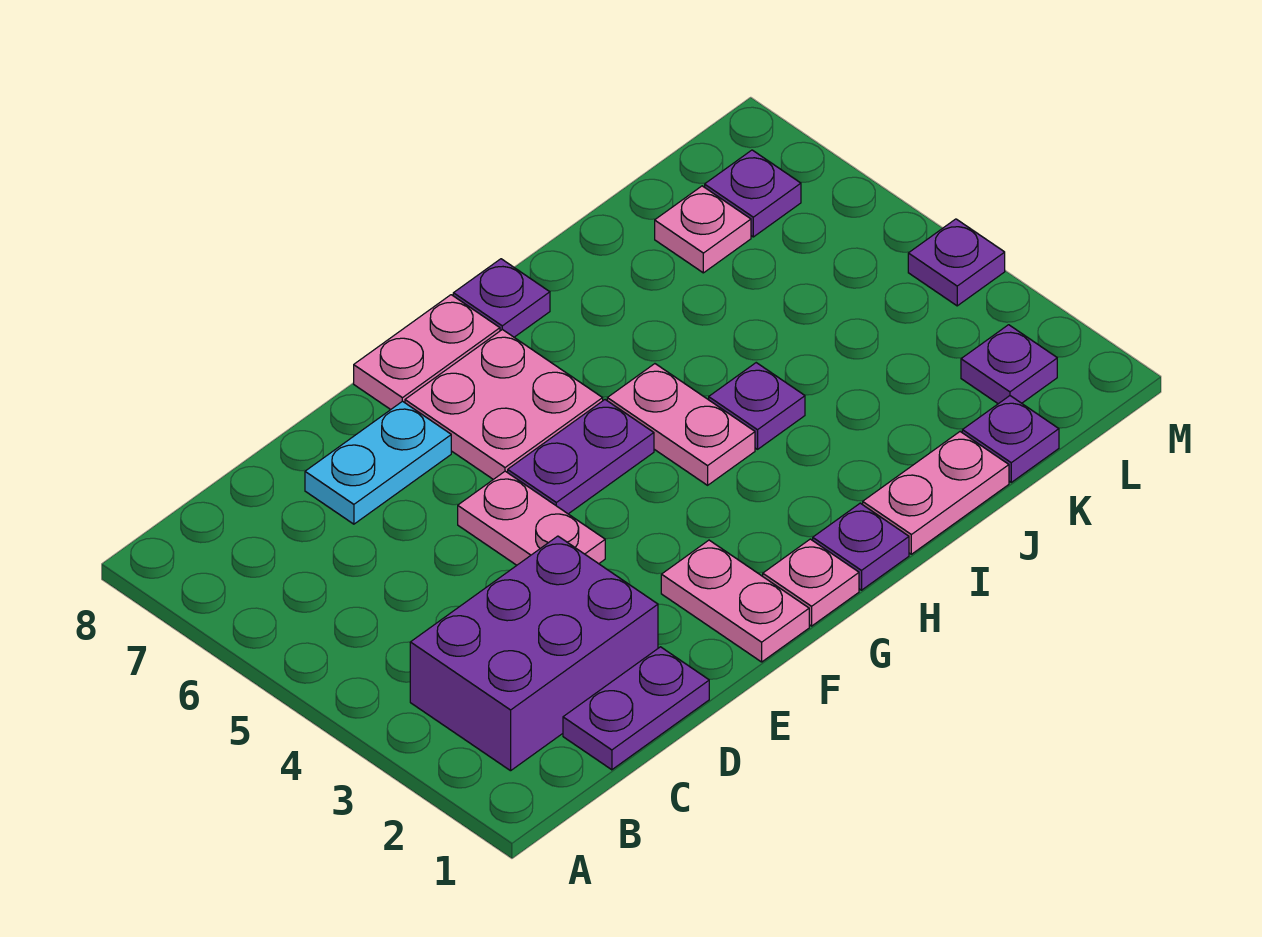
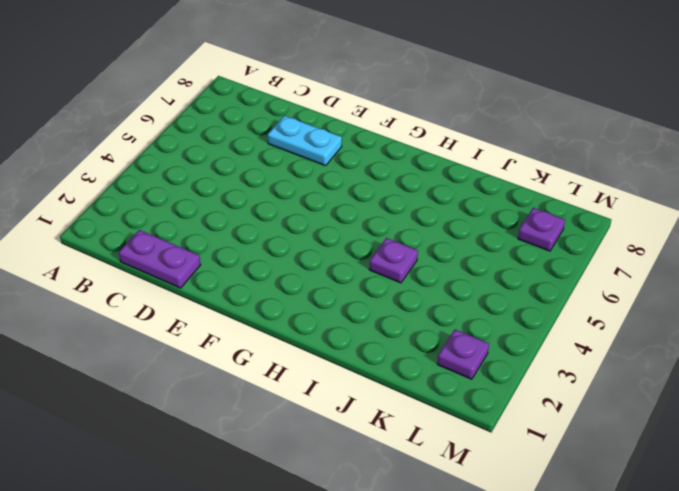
none -> purple 2x3 brick [410,536,658,771]
none -> pink 1x2 plate [458,471,605,565]
none -> pink 1x2 plate [661,540,809,662]

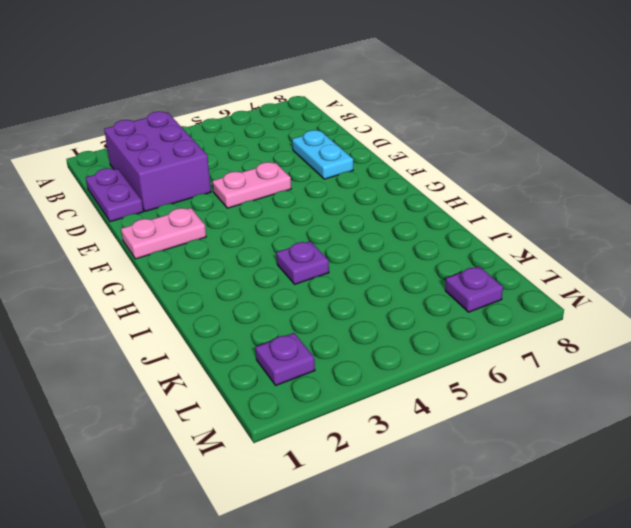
none -> purple 1x2 plate [508,400,654,514]
none -> pink 2x2 plate [405,329,603,479]
none -> pink 1x2 plate [354,295,500,410]

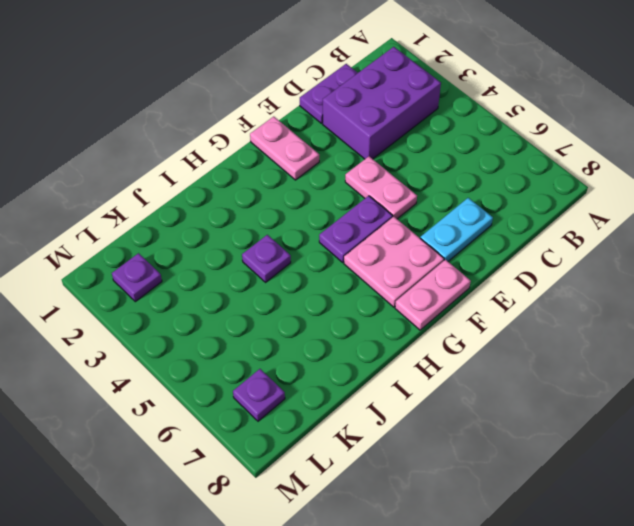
none -> pink 1x1 plate [763,539,859,626]
none -> purple 1x1 plate [813,503,909,590]
none -> pink 1x2 plate [607,364,755,485]

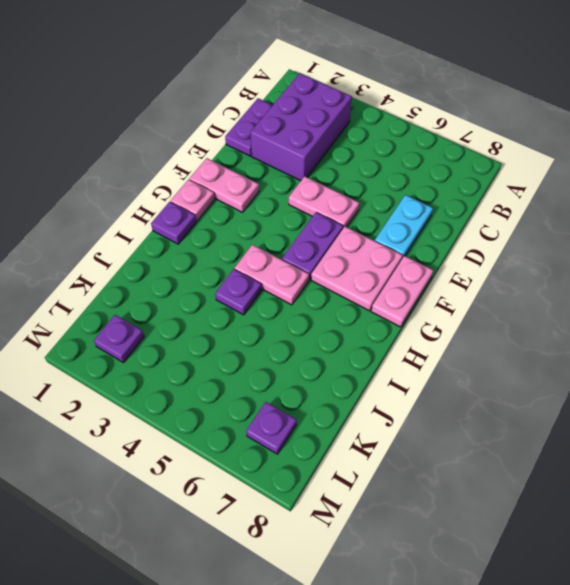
none -> purple 1x1 plate [453,259,550,337]
none -> pink 1x2 plate [863,432,1009,554]
none -> purple 1x1 plate [962,396,1059,482]

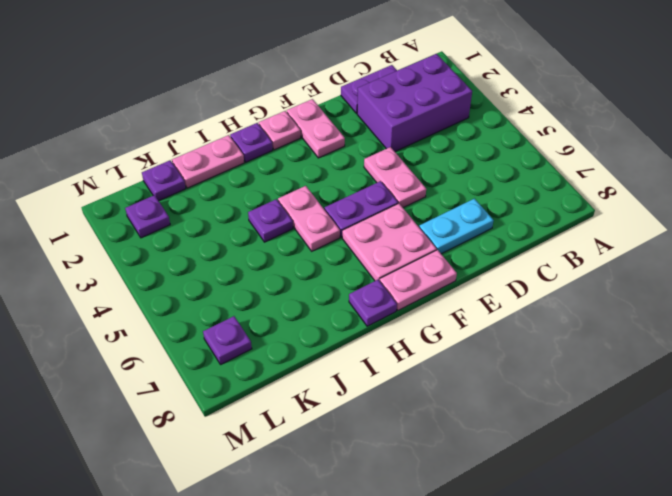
none -> pink 1x1 plate [655,186,751,273]
none -> purple 1x1 plate [908,219,1005,306]

